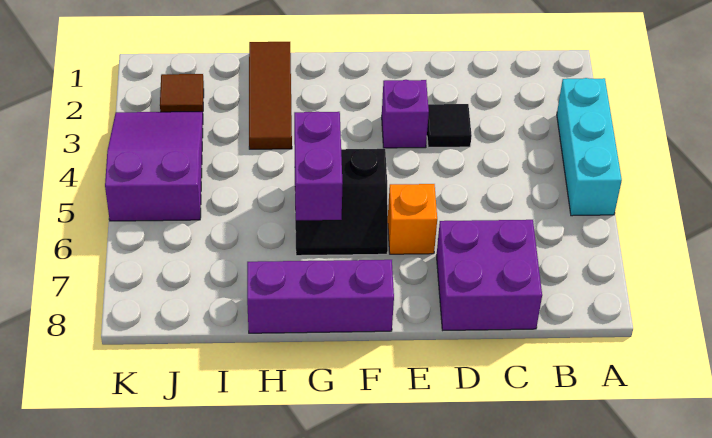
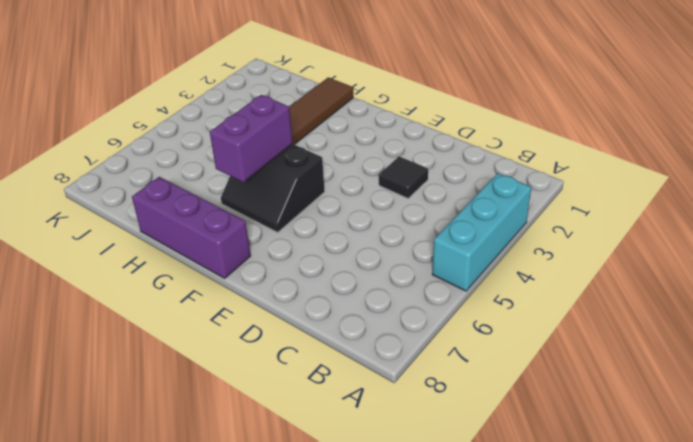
none -> purple 2x2 brick [436,220,542,330]
none -> purple 1x1 brick [382,80,429,148]

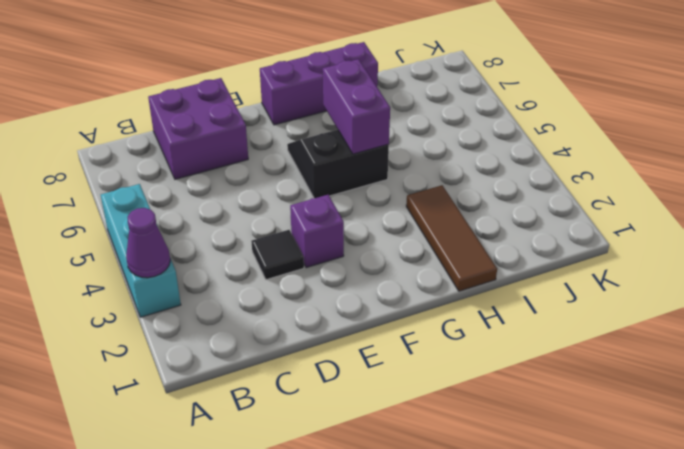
purple 1x1 cone [126,208,170,278] -> none
none -> orange 1x1 brick [388,184,437,254]
none -> brown 1x1 tile [160,74,204,112]

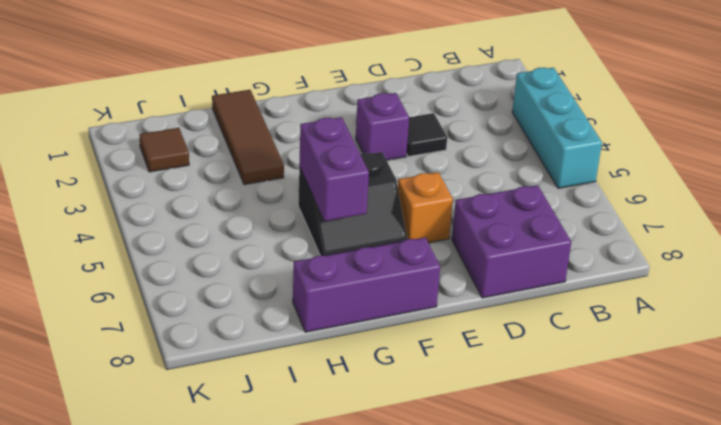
none -> purple 2x3 slope [105,112,203,221]

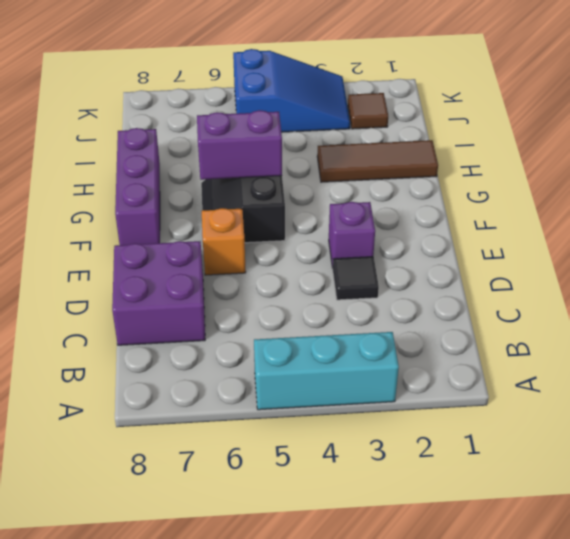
blue 2x3 slope [233,49,350,132] -> purple 2x3 slope [105,112,203,221]

